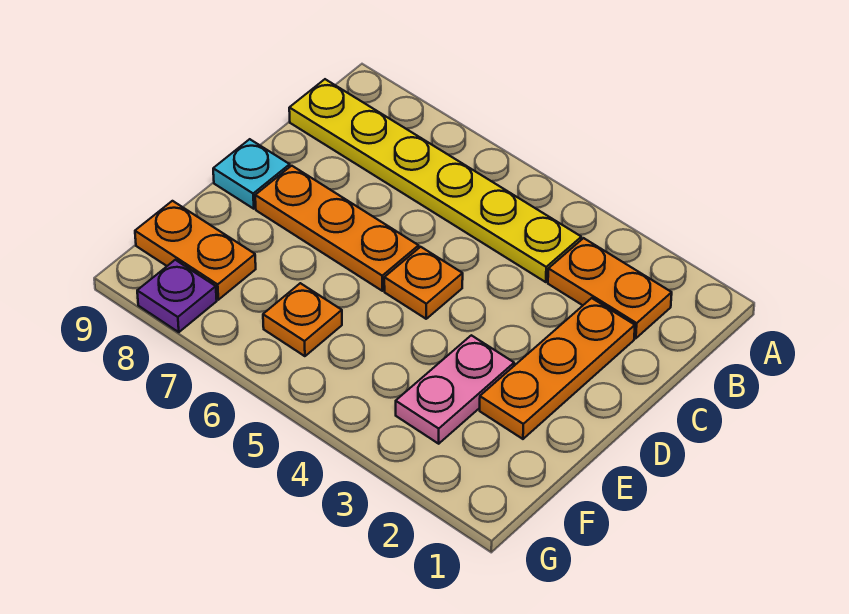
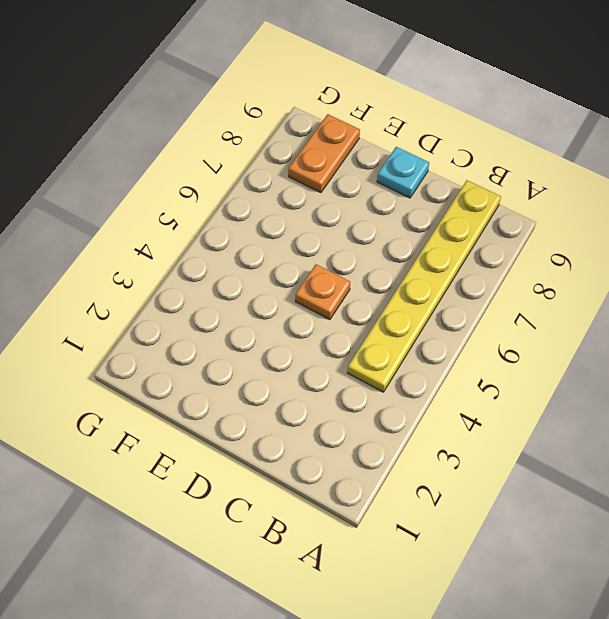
none -> orange 1x2 plate [548,238,672,338]
none -> orange 1x3 plate [480,298,635,439]

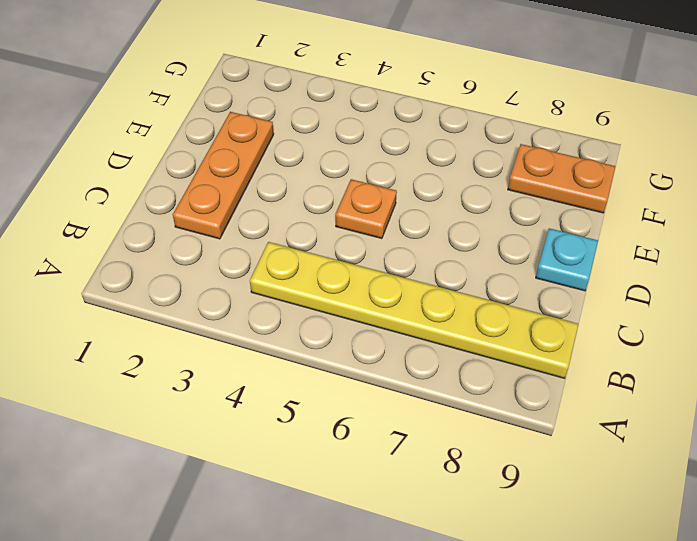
none -> orange 1x2 plate [548,238,672,338]
none -> orange 1x3 plate [255,166,419,291]

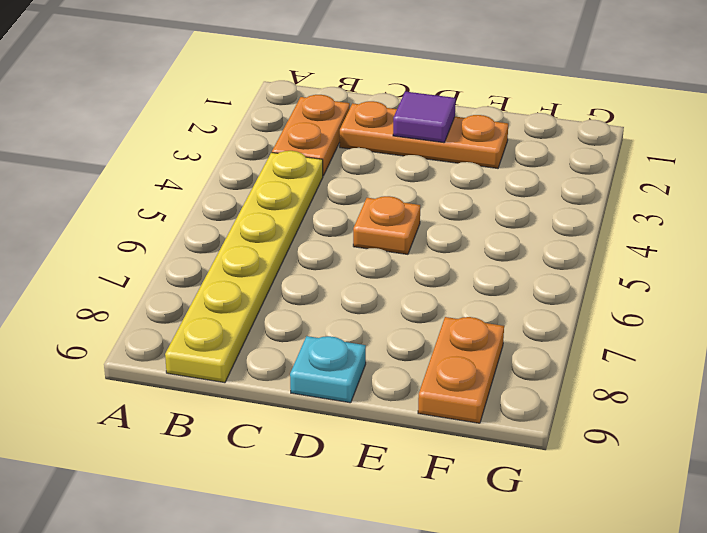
purple 1x1 tile [393,91,456,143] -> none
none -> orange 1x3 plate [255,166,419,291]
none -> pink 1x2 plate [396,335,514,444]

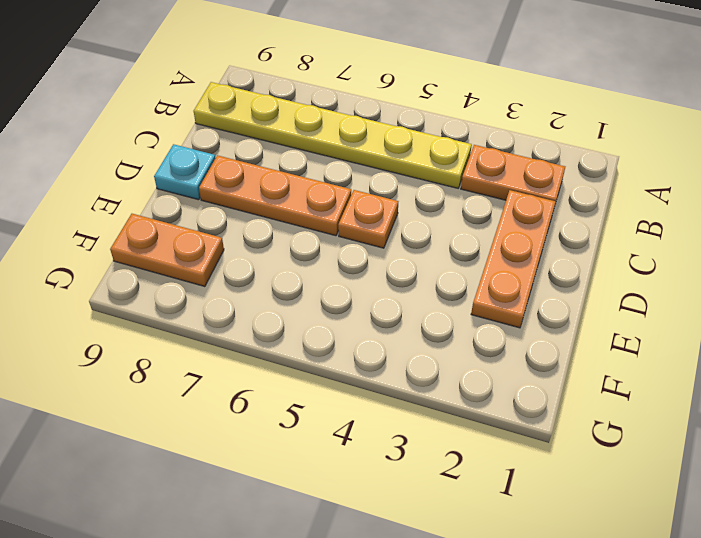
none -> pink 1x2 plate [396,335,514,444]
none -> orange 1x1 plate [263,283,342,356]

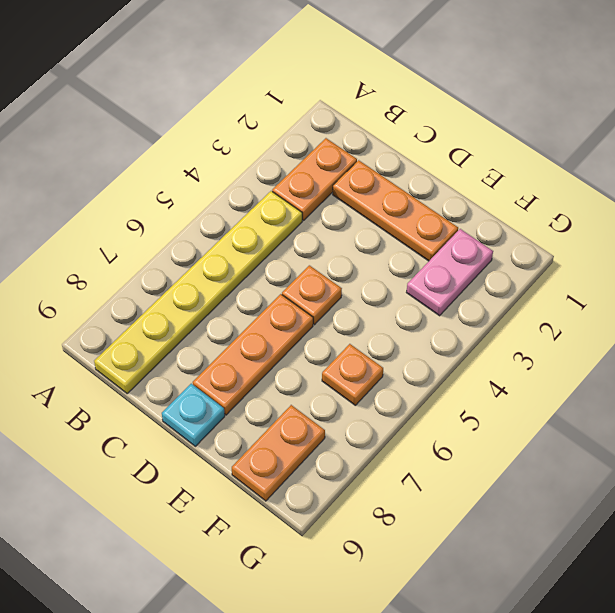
pink 1x2 plate [406,229,493,316] -> pink 1x2 plate turned to [396,335,514,444]
none -> purple 1x1 plate [137,260,217,332]

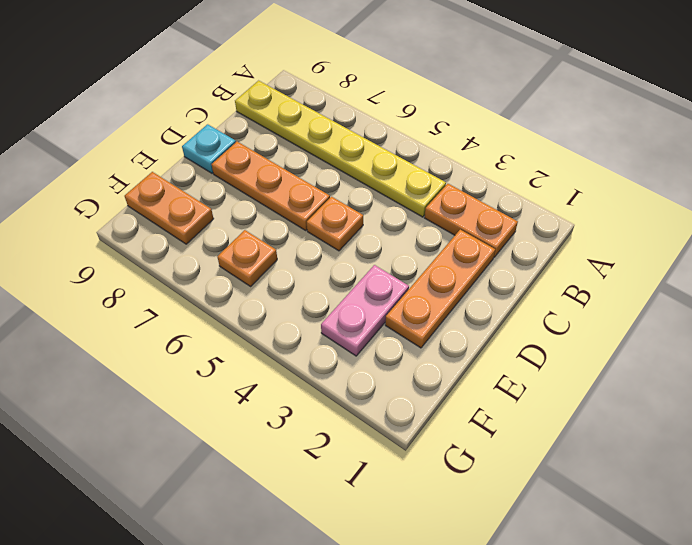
none -> purple 1x1 plate [137,260,217,332]

